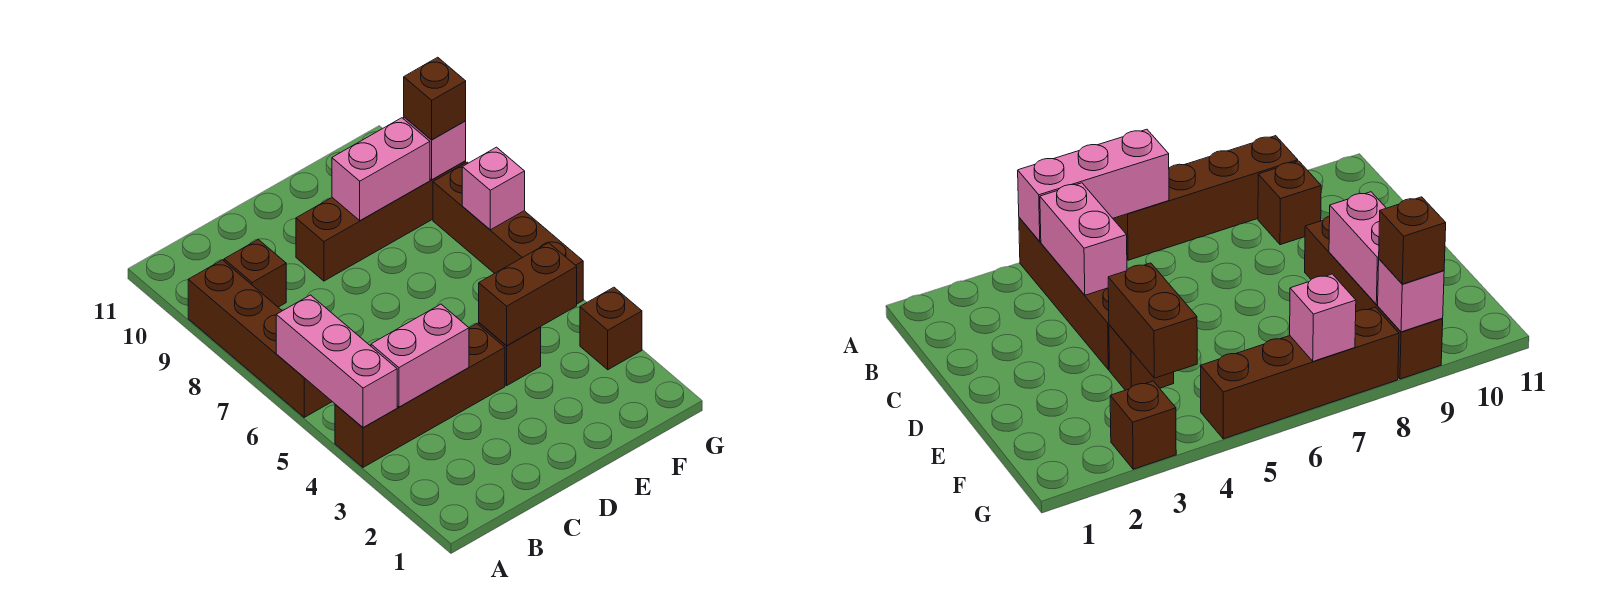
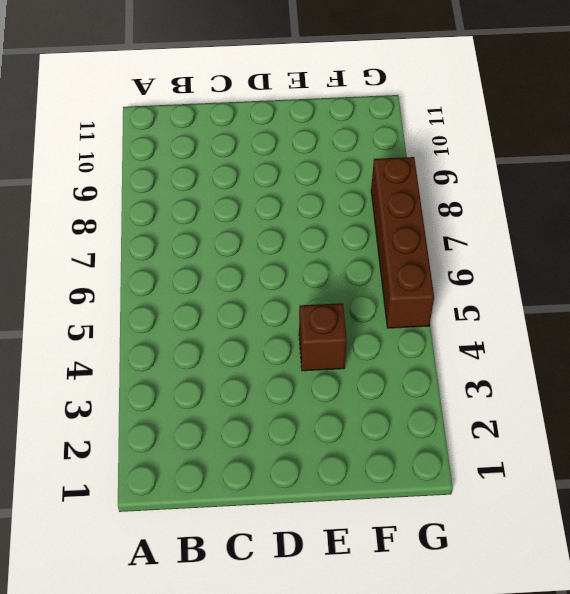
none -> brown 1x4 brick [335,324,505,467]
none -> brown 1x4 brick [188,260,332,417]
none -> brown 1x1 brick [224,240,286,307]

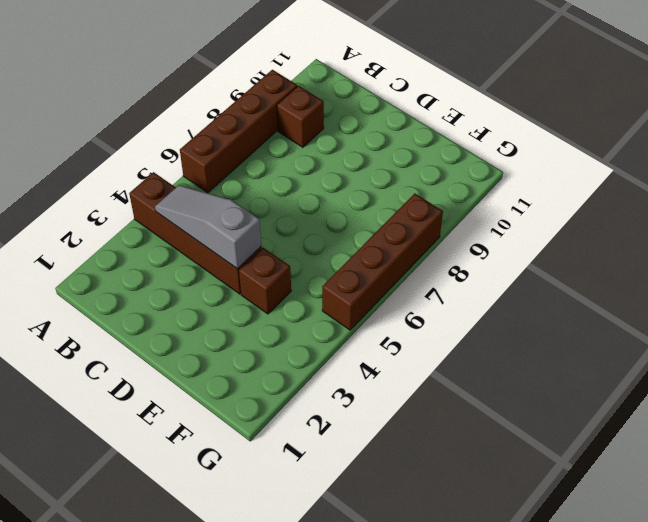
grey 1x3 slope [155,185,261,269] -> pink 1x2 brick [371,304,469,407]
none -> brown 1x4 brick [296,161,466,281]
none -> brown 1x1 brick [580,287,642,370]
none -> pink 1x3 brick [276,295,397,427]

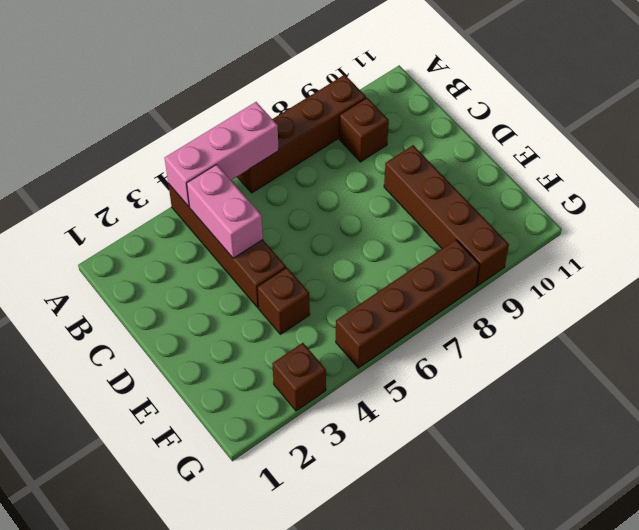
none -> brown 1x2 brick [479,243,577,346]
none -> pink 1x2 brick [332,118,430,221]
none -> pink 1x1 brick [462,147,525,230]

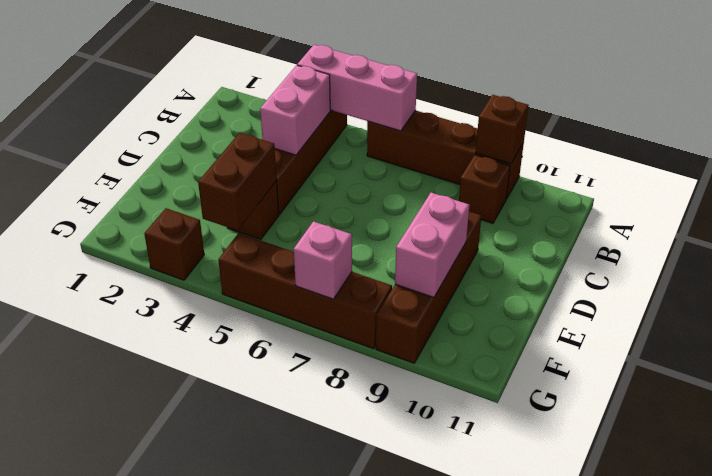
brown 1x1 brick [476,95,529,164] -> brown 1x1 brick moved to [404,57,466,140]
none -> pink 1x1 brick [404,117,466,180]

